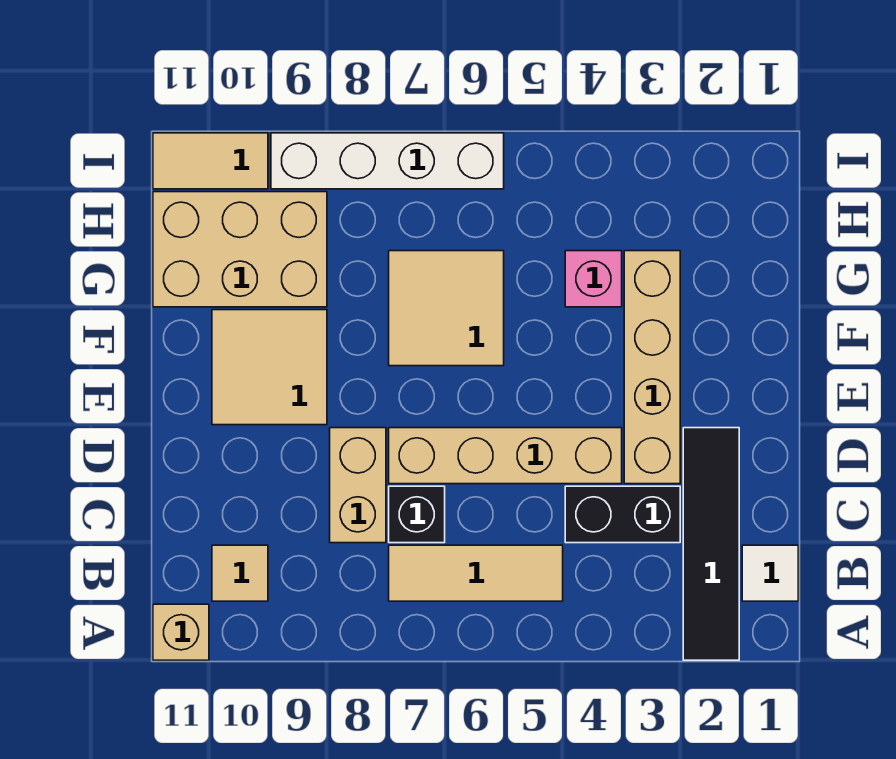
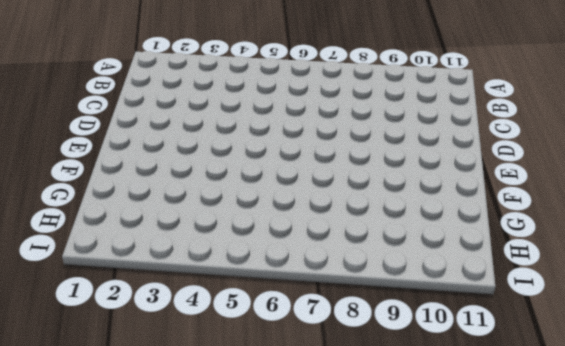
none -> black 1x4 tile [683,428,739,660]
none -> tan 1x1 brick [153,604,209,660]
none -> white 1x1 tile [742,545,798,601]

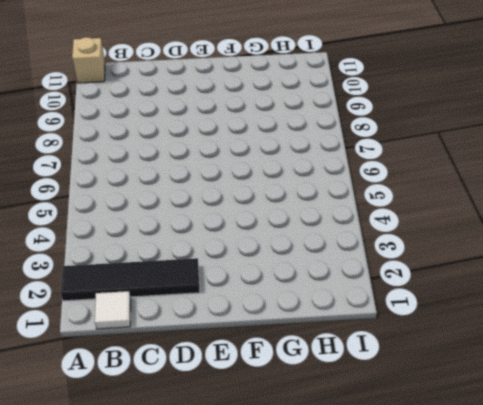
none -> tan 1x3 tile [389,545,563,601]
none -> tan 1x1 tile [212,545,268,601]
none -> black 1x2 brick [565,486,680,543]

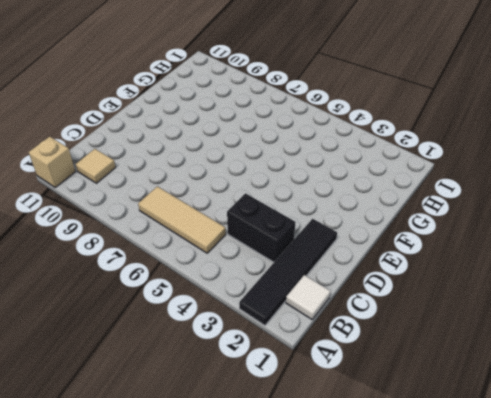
none -> black 1x1 brick [389,486,445,543]
none -> tan 1x2 brick [330,428,386,543]
none -> tan 1x4 brick [624,251,680,484]

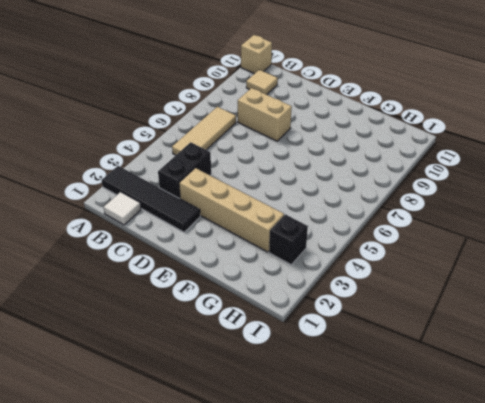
black 1x1 brick [269,214,308,265] -> black 1x1 brick moved to [389,486,445,543]
none -> tan 1x4 brick [389,428,622,484]
none -> tan 2x2 tile [212,310,327,425]
none -> tan 2x2 tile [389,251,504,366]

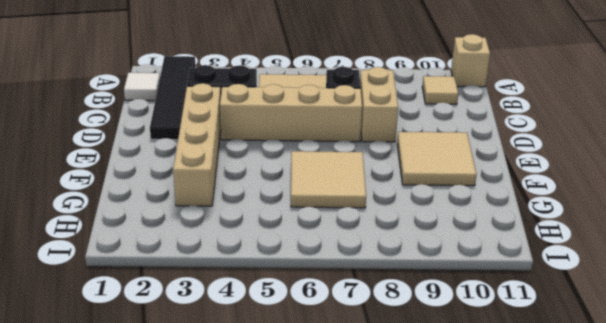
none -> pink 1x1 brick [565,251,622,307]
none -> tan 2x3 brick [153,192,327,307]
none -> white 1x4 brick [271,133,504,189]

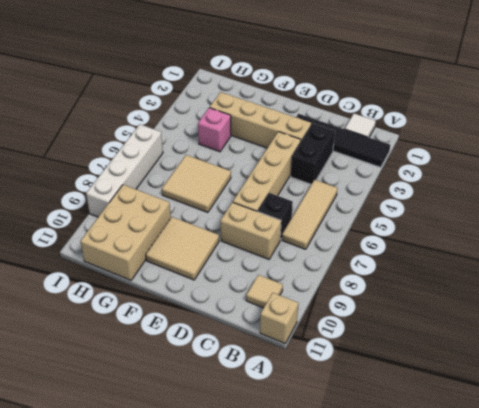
none -> tan 1x2 tile [153,133,268,189]

